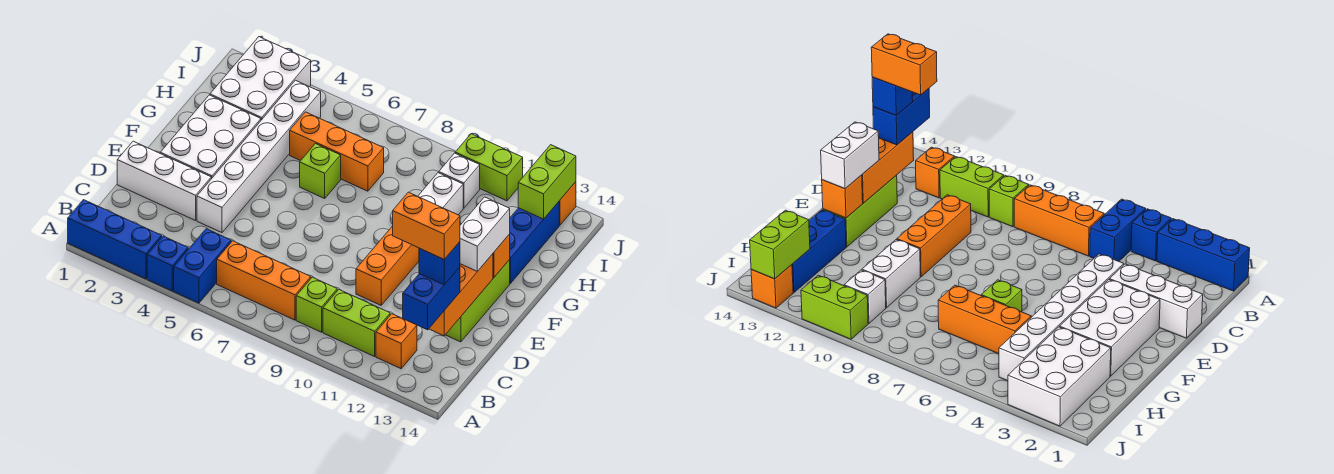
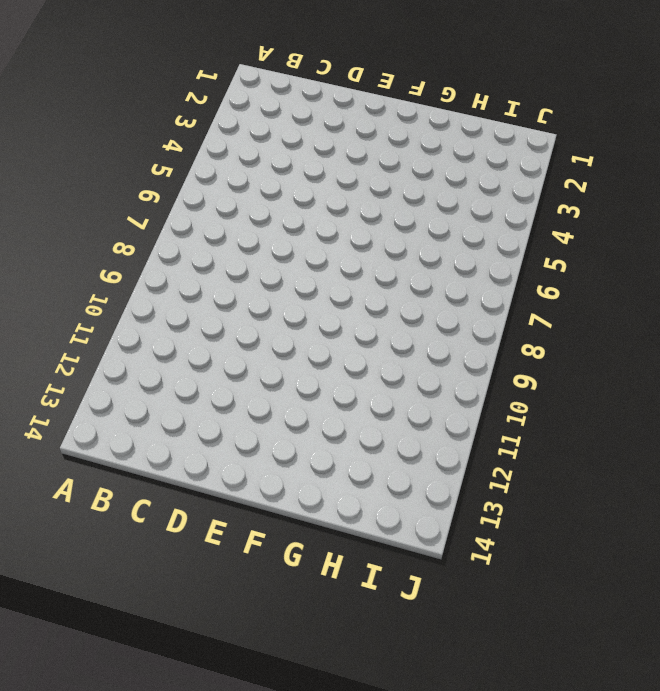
none -> blue 1x3 brick [68,200,162,279]
none -> blue 1x1 brick [147,236,188,291]
none -> blue 1x2 brick [174,229,231,303]

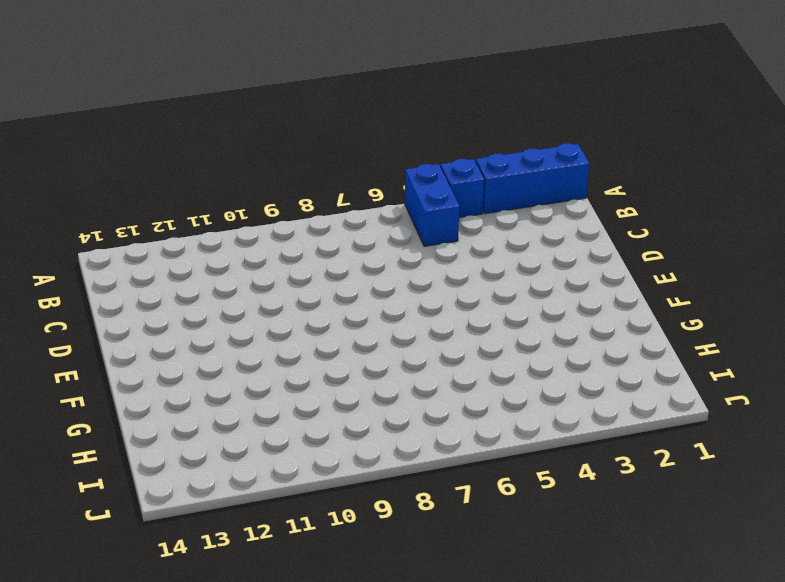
none -> orange 1x3 brick [217,241,311,320]
none -> lime 1x1 brick [296,277,337,332]
none -> lime 1x2 brick [323,290,390,356]

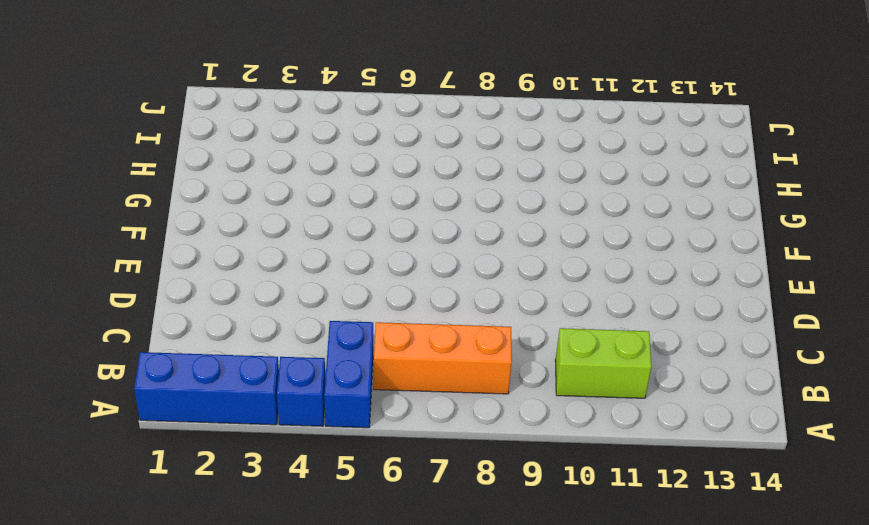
none -> lime 1x1 brick [296,277,337,332]
none -> orange 1x1 brick [376,314,417,369]
none -> white 1x3 brick [117,141,211,221]

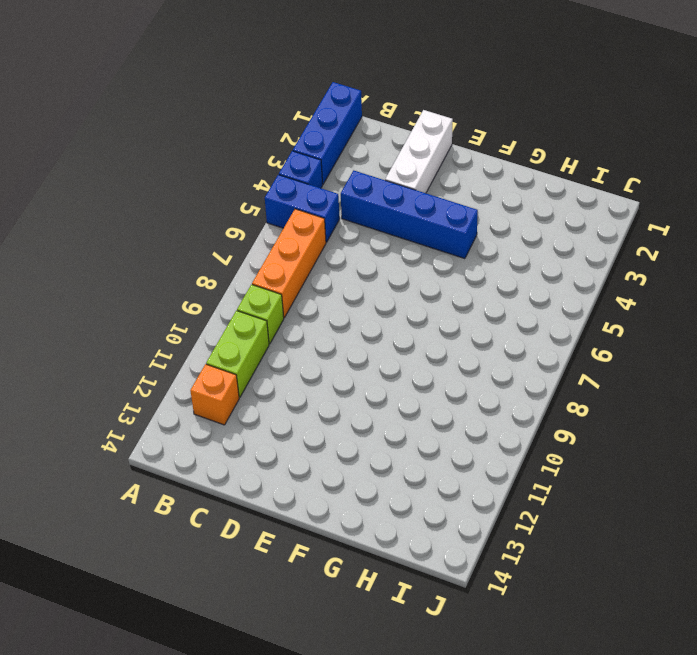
blue 1x4 brick [341,170,478,259] -> white 1x6 brick [197,80,321,233]
none -> orange 1x3 brick [356,226,419,305]
none -> lime 1x3 brick [446,260,510,342]
none -> white 2x3 brick [160,95,261,179]

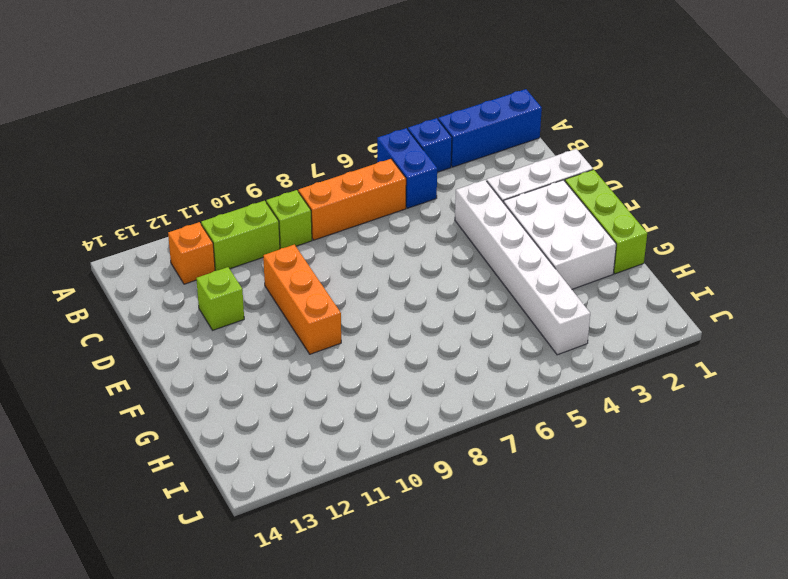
lime 1x1 brick [196,267,244,330] -> lime 1x1 brick moved to [300,144,341,198]
lime 1x3 brick [565,170,647,274] -> lime 1x3 brick moved to [446,260,510,342]
none -> white 1x2 brick [418,173,463,215]
none -> blue 1x3 brick [509,202,559,283]
none -> white 2x3 brick [210,37,311,120]

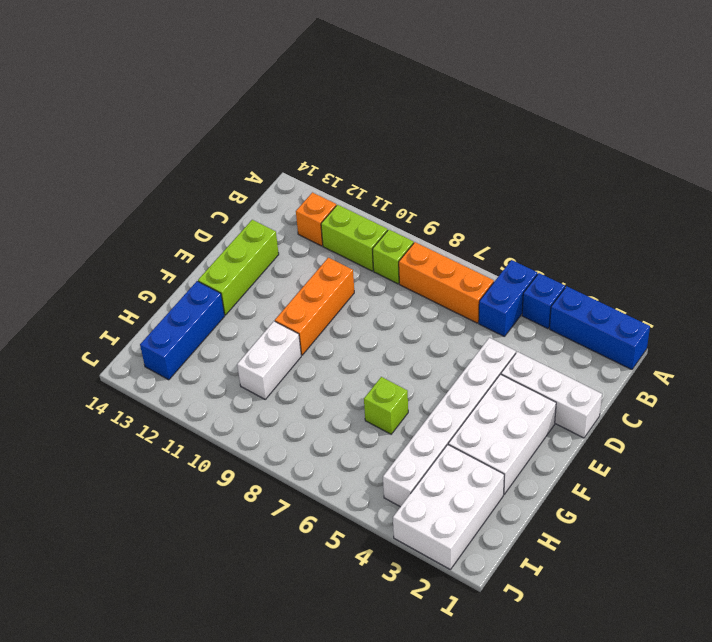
none -> orange 1x3 brick [290,112,384,191]
none -> white 1x1 brick [439,153,480,208]
none -> lime 1x2 brick [455,134,523,201]

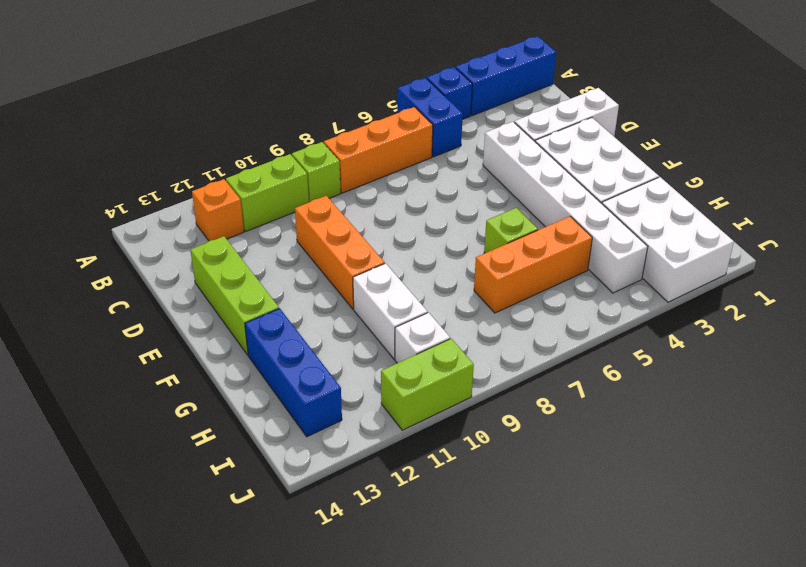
none -> orange 1x1 brick [559,182,576,225]
none -> orange 1x3 brick [429,254,493,336]
none -> orange 1x1 brick [493,234,510,277]

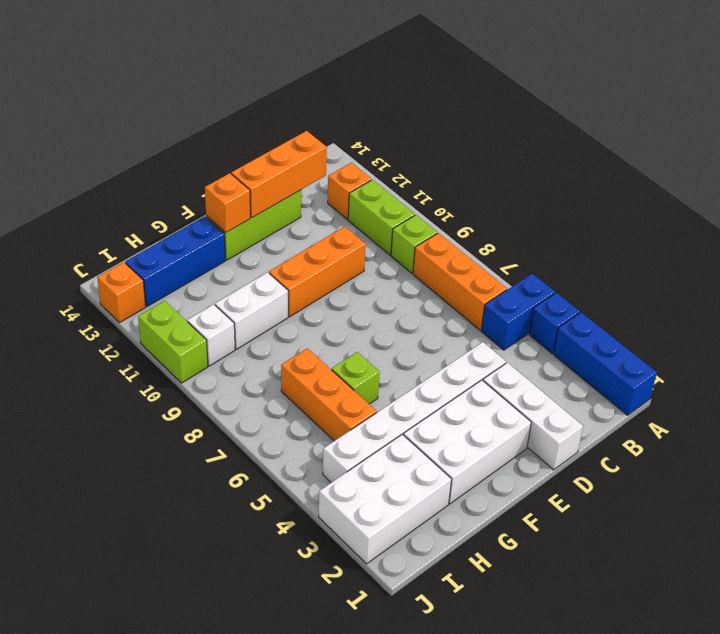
none -> lime 1x2 brick [518,145,576,219]
none -> blue 1x2 brick [403,267,460,330]
none -> white 1x2 brick [460,197,510,271]

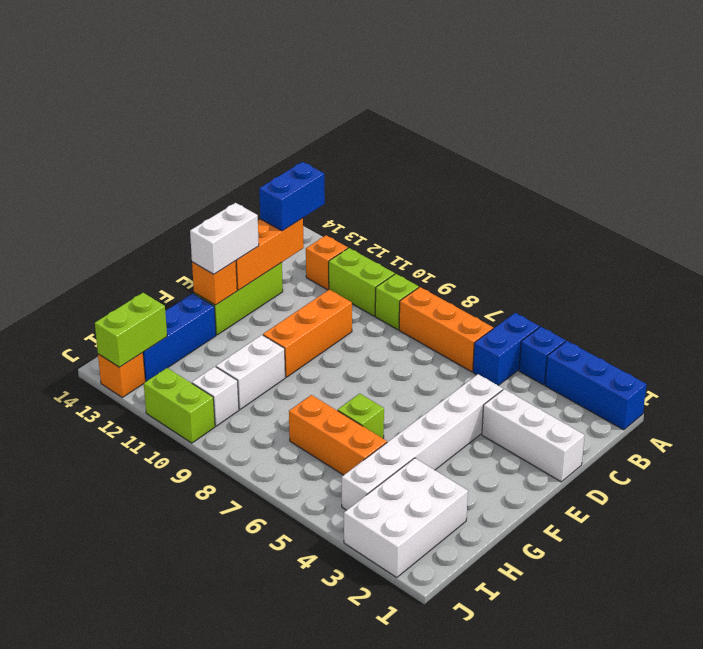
none -> white 2x3 brick [160,95,261,179]
none -> blue 1x1 brick [419,242,460,285]
none -> orange 1x2 brick [393,192,460,259]

